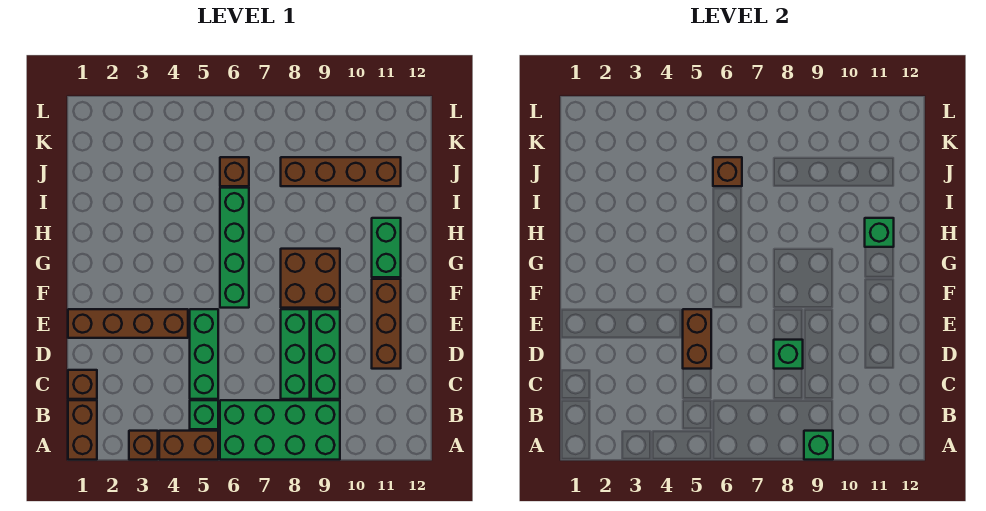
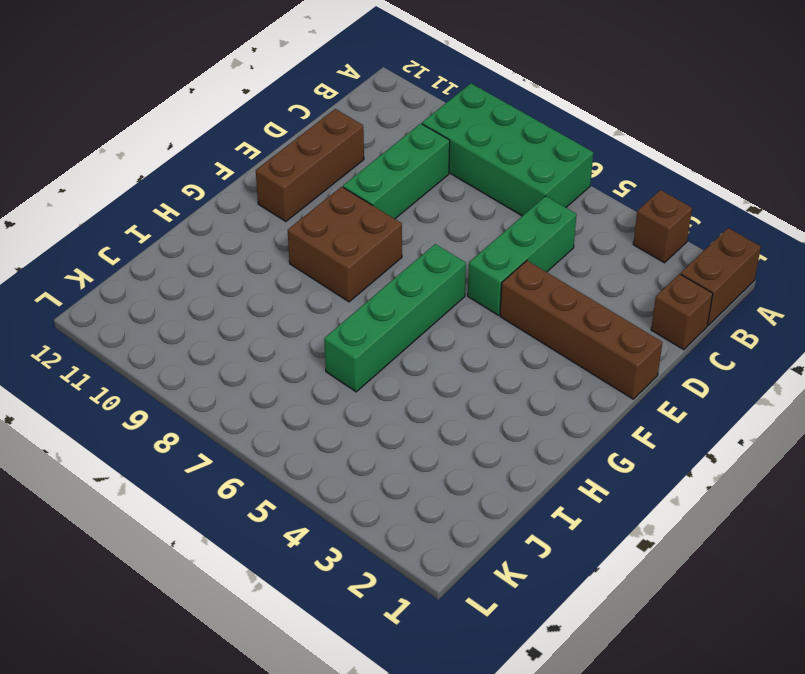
none -> brown 1x2 brick [159,431,218,460]
none -> green 1x1 brick [190,400,218,429]
none -> green 1x3 brick [281,309,310,399]

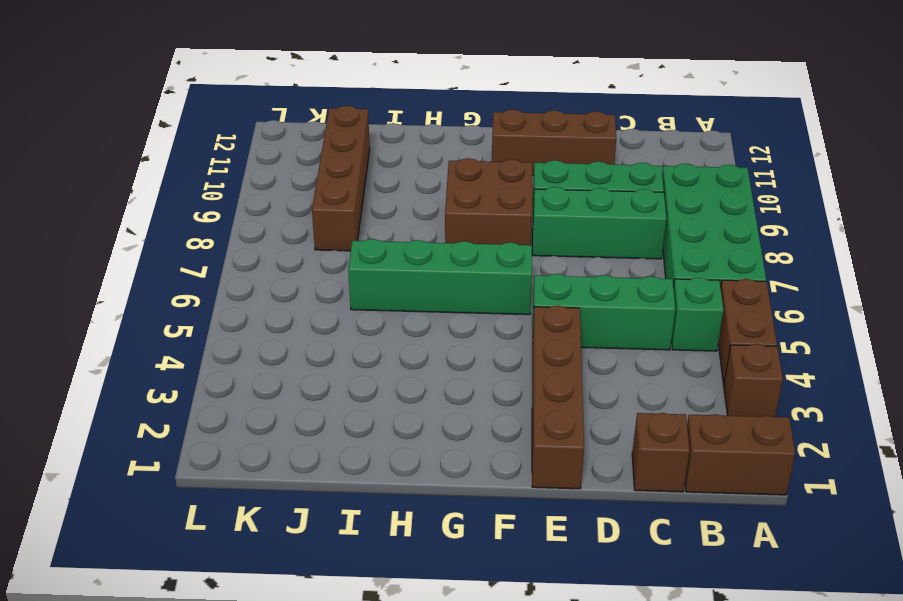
none -> green 1x2 brick [372,218,401,277]
none -> brown 1x1 brick [220,157,249,186]
none -> green 1x1 brick [804,431,833,460]

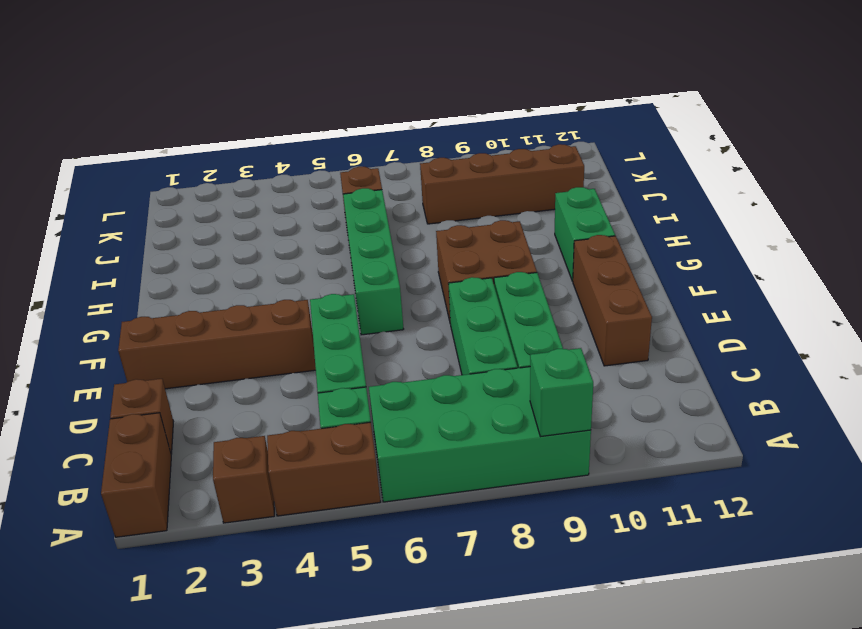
none -> brown 1x2 brick [683,309,711,369]
none -> green 1x1 brick [774,340,803,369]
none -> green 1x1 brick [865,218,894,247]

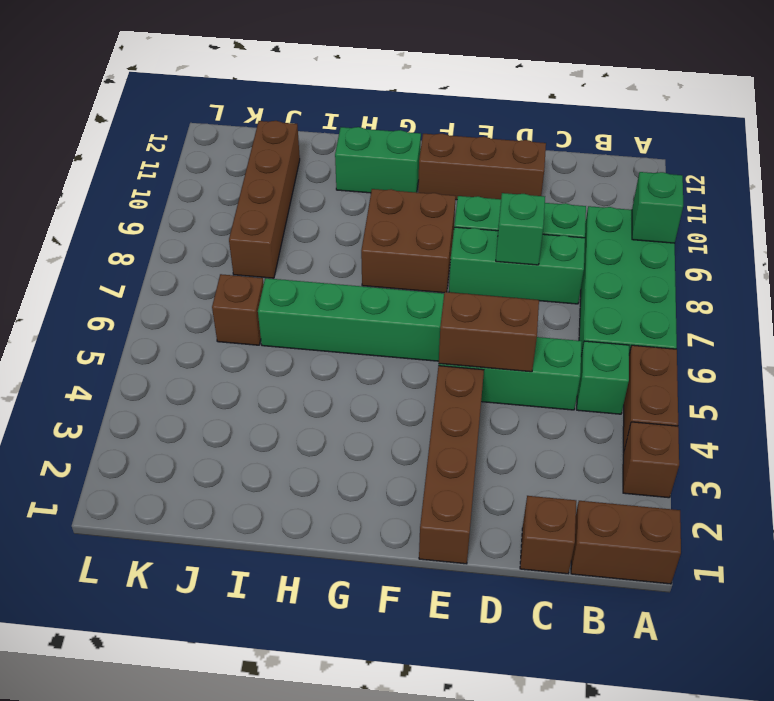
none -> green 1x1 brick [865,218,894,247]
none -> brown 1x1 brick [713,157,742,186]

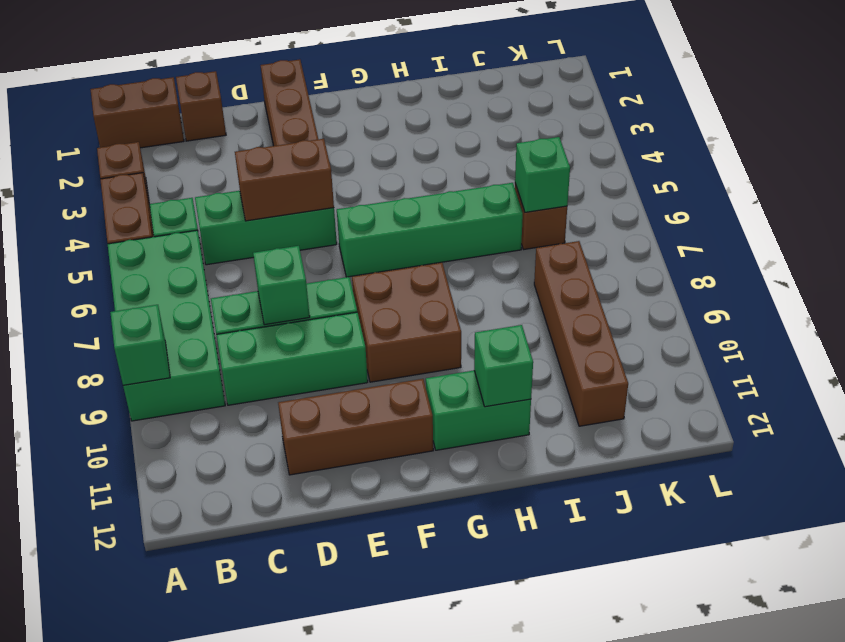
green 1x1 brick [515,137,570,212] -> brown 1x1 brick [713,157,742,186]

